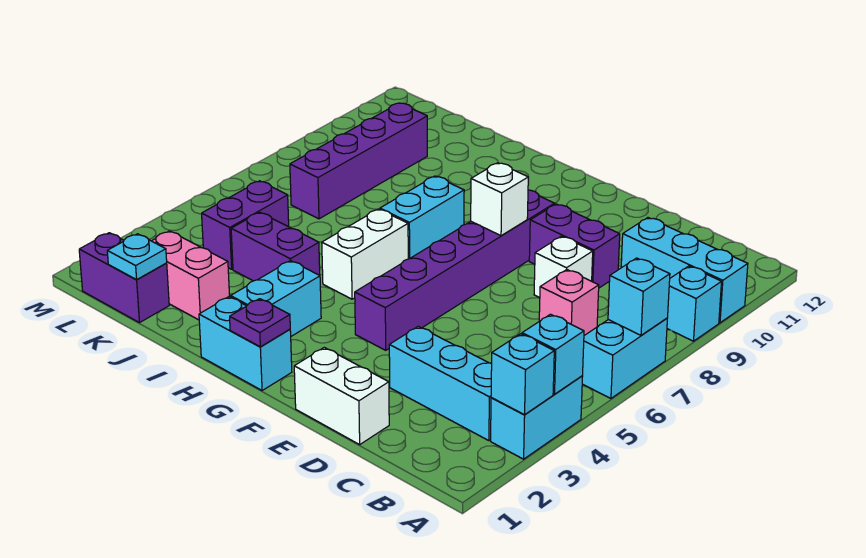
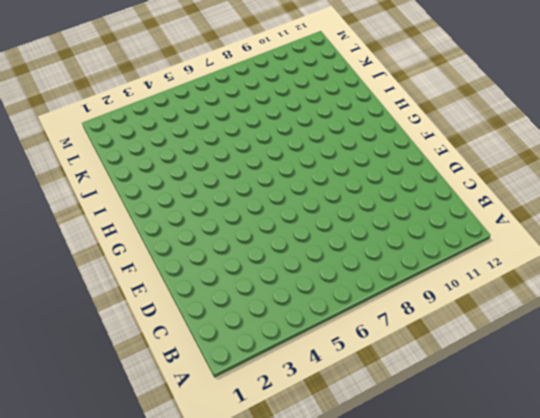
none -> cyan 1x2 brick [491,376,583,459]
none -> cyan 1x2 brick [582,318,667,398]
none -> cyan 1x1 brick [667,266,722,341]

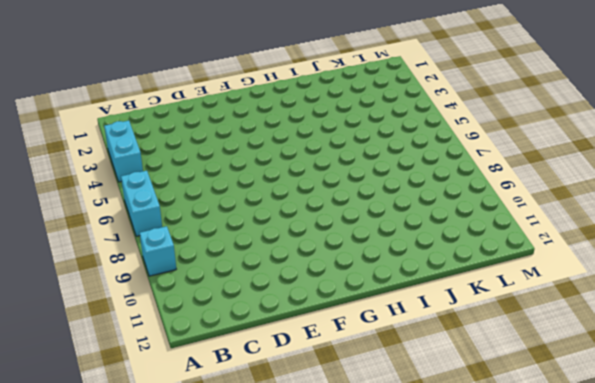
none -> cyan 1x3 brick [621,218,748,323]
none -> cyan 1x3 brick [389,326,492,441]
none -> pink 1x1 brick [539,270,599,335]

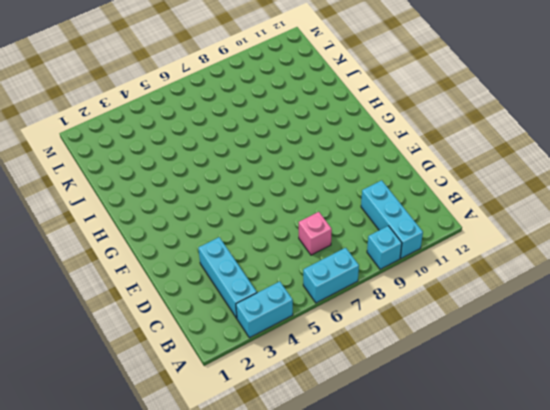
none -> white 1x2 brick [294,347,389,445]
none -> white 1x1 brick [534,236,593,298]
none -> purple 1x2 brick [529,204,620,288]

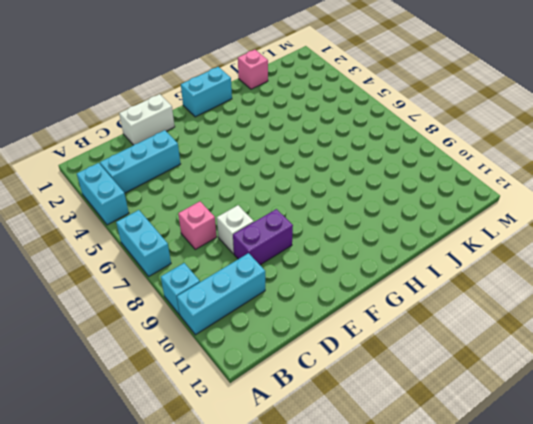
pink 1x1 brick [238,50,268,89] -> none
none -> purple 1x6 brick [355,190,555,350]
none -> cyan 1x2 brick [231,260,321,336]
none -> white 1x2 brick [322,209,408,299]

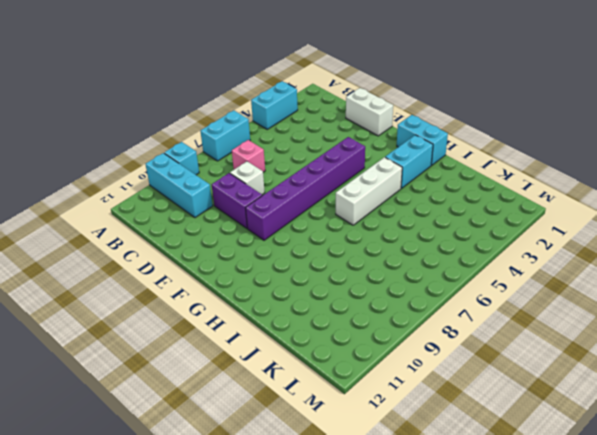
white 1x3 brick [336,157,402,225] -> white 1x2 brick [322,209,408,299]
none -> cyan 1x3 brick [389,326,492,441]
none -> cyan 1x2 brick [380,176,464,259]
none -> purple 1x2 brick [231,212,320,281]

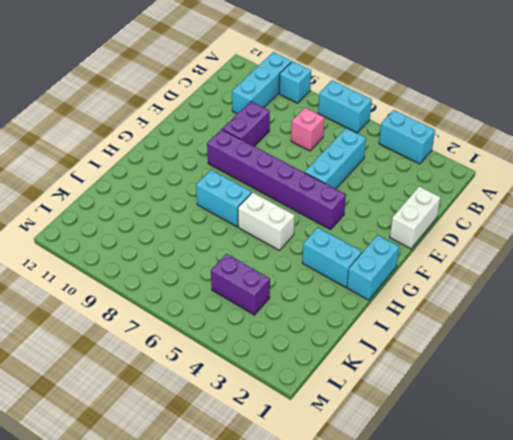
cyan 1x3 brick [304,128,366,189] -> cyan 1x3 brick moved to [389,326,492,441]
none -> white 1x1 brick [534,236,593,298]
none -> purple 1x2 brick [231,212,320,281]
none -> pink 1x2 brick [152,231,230,320]

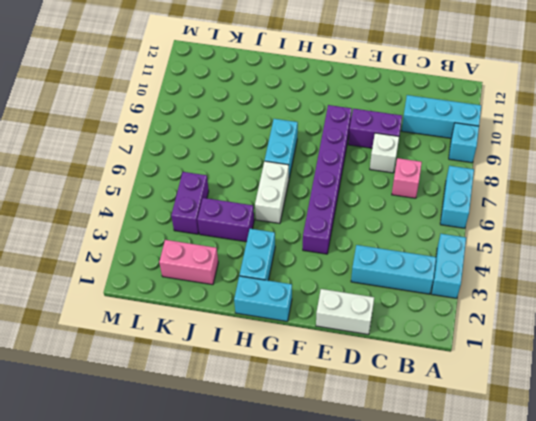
none -> purple 1x2 brick [79,233,169,323]
none -> purple 1x4 brick [290,103,427,219]
none -> cyan 1x1 brick [491,334,554,415]

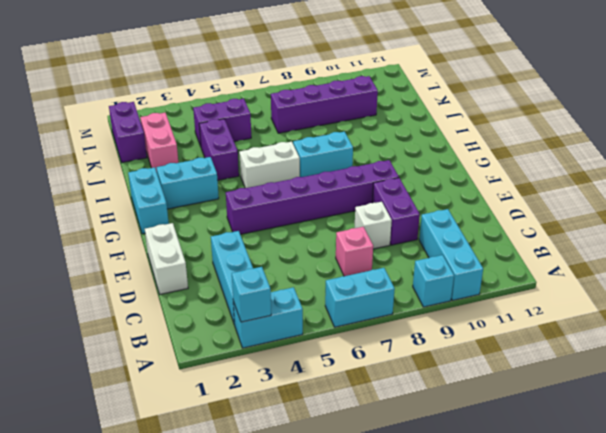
none -> cyan 1x1 brick [522,314,584,394]
none -> cyan 1x1 brick [608,258,670,335]
none -> white 1x1 brick [471,163,528,236]

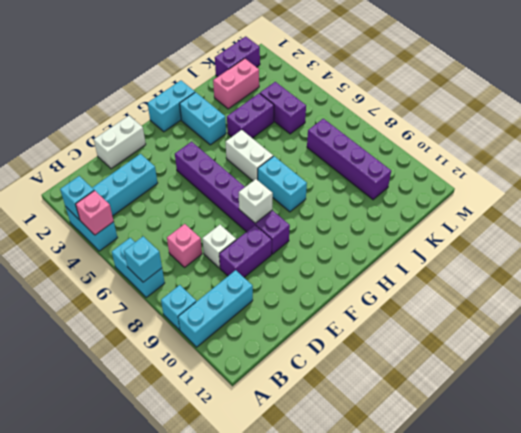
pink 1x1 brick [76,190,114,235] -> cyan 1x1 brick [522,314,584,394]
none -> purple 1x1 plate [230,299,290,347]
none -> cyan 1x1 plate [107,234,167,280]

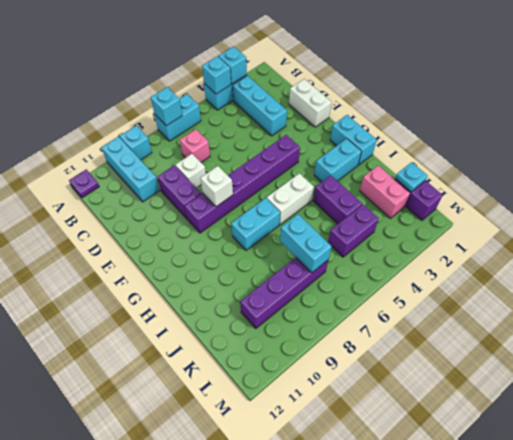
purple 1x1 plate [69,169,99,198] -> purple 1x1 plate moved to [230,299,290,347]
cyan 1x2 brick [280,214,332,273] -> none

